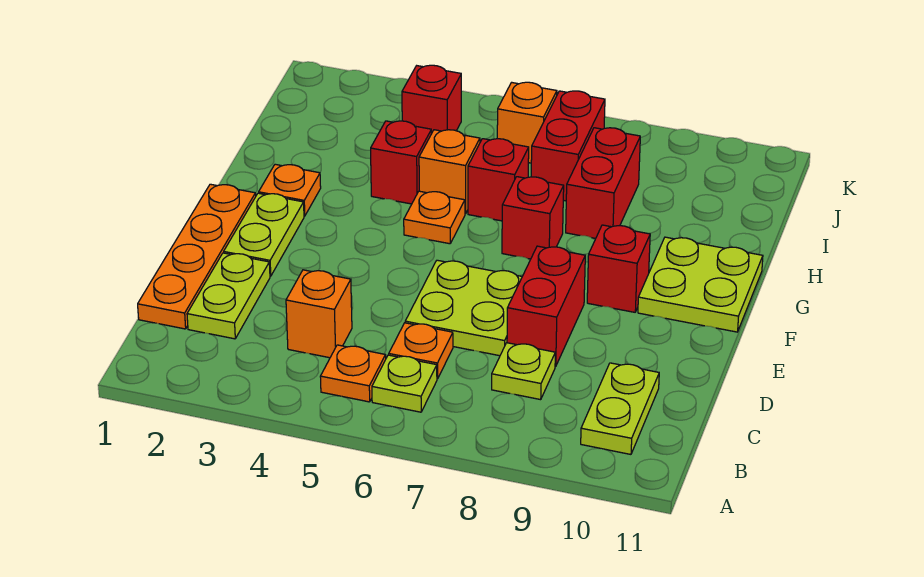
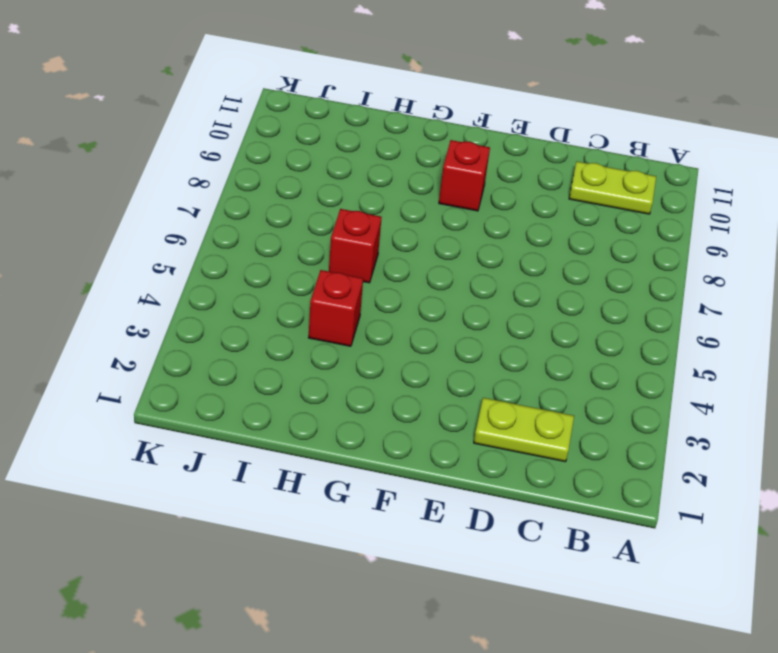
none -> orange 1x1 plate [320,345,386,402]
none -> lime 1x1 plate [372,355,437,412]
none -> orange 1x4 plate [138,184,256,329]

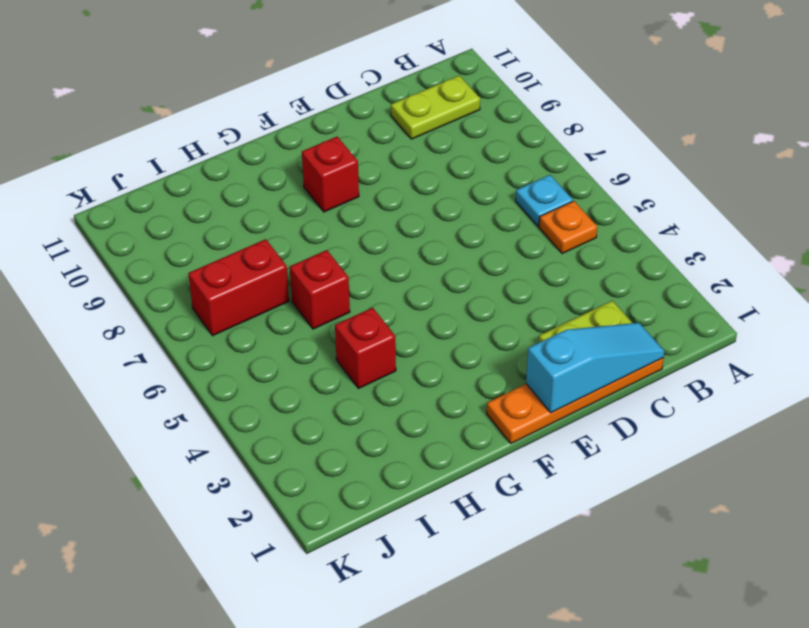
cyan 1x1 plate [516,175,573,226] -> lime 1x1 plate [372,355,437,412]
cyan 1x3 slope [526,323,664,413] -> none
none -> orange 1x1 brick [286,270,352,358]
none -> orange 1x1 plate [389,323,453,379]
none -> lime 1x1 plate [492,343,555,400]

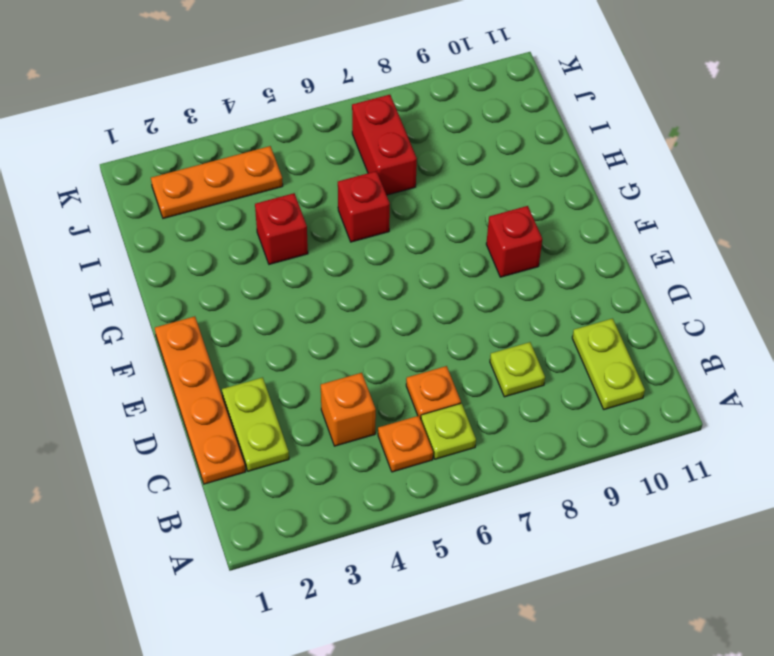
orange 1x3 plate [151,146,283,218] -> red 1x1 brick [402,65,461,134]
none -> lime 2x2 plate [405,260,522,356]
none -> red 1x2 brick [507,246,585,367]
none -> lime 1x2 plate [224,193,304,276]

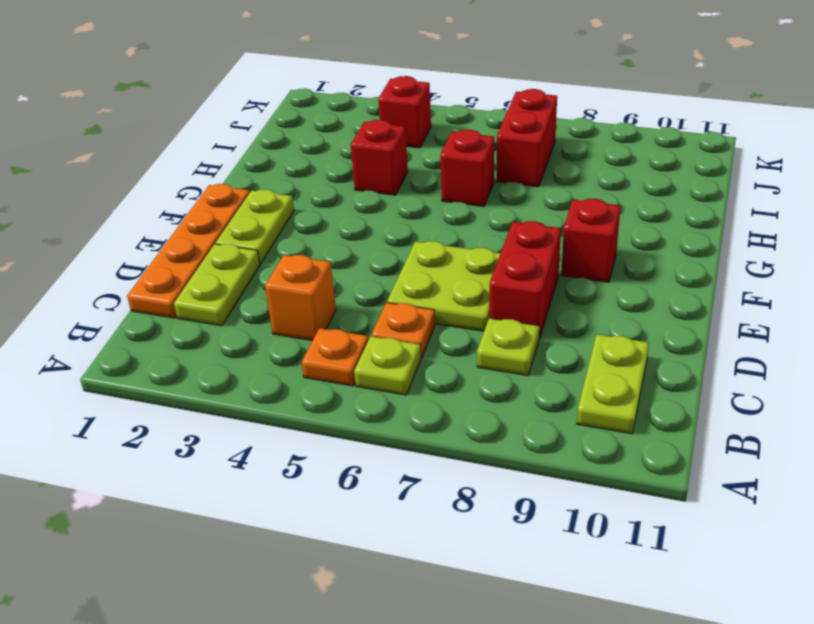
none -> lime 2x2 plate [638,237,763,332]
none -> orange 1x1 plate [259,164,321,216]
none -> orange 1x1 plate [404,191,465,244]

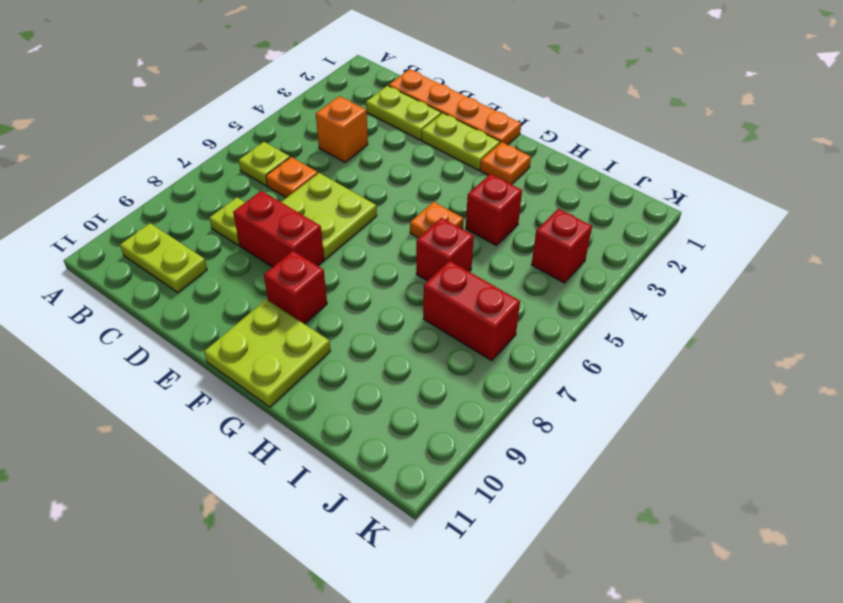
none -> orange 1x1 plate [320,345,386,402]
none -> red 1x1 brick [502,177,564,259]
none -> orange 1x1 brick [419,130,480,214]

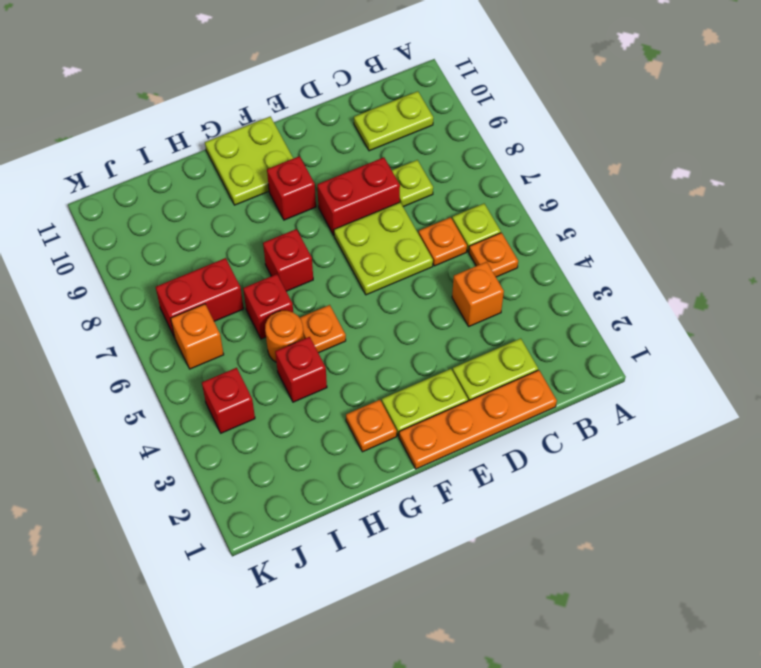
orange 1x1 round brick [265,311,304,362] -> orange 1x1 brick [419,130,480,214]
none -> red 1x2 brick [566,128,640,238]

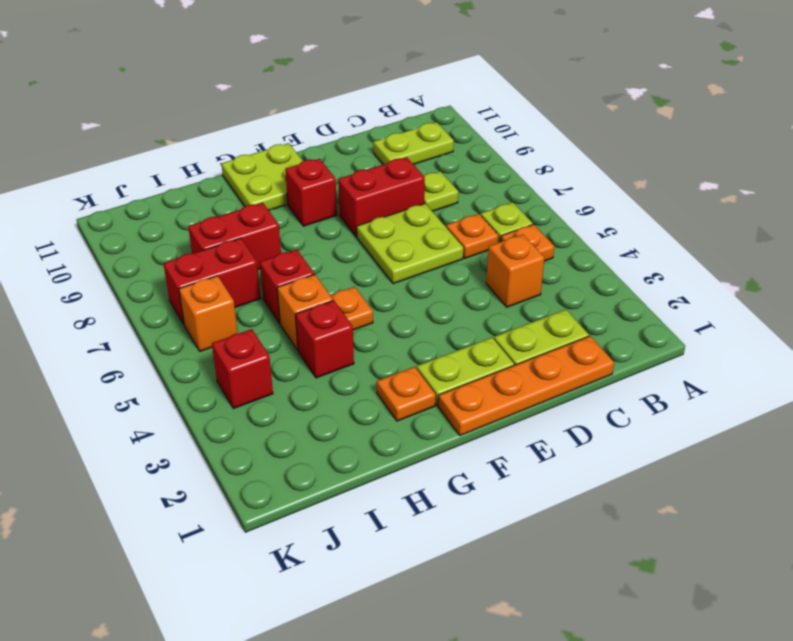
none -> red 1x1 brick [502,177,564,259]

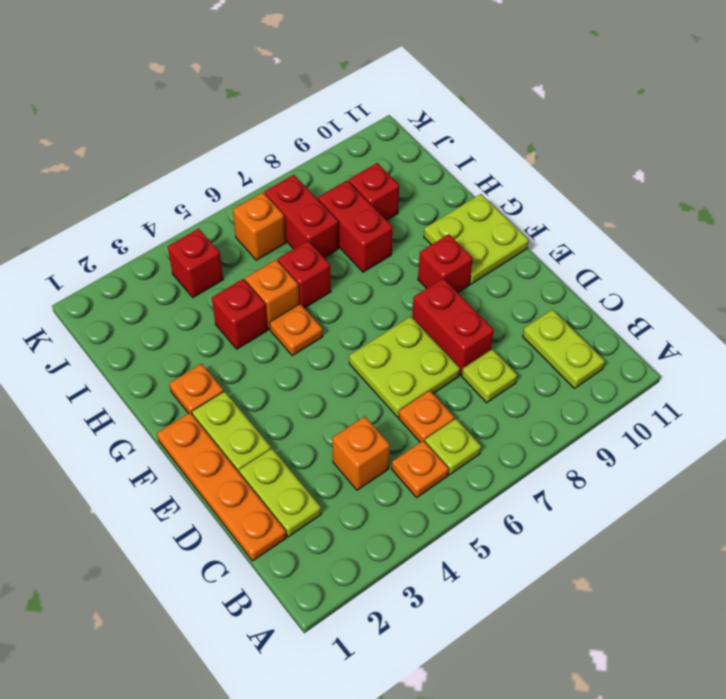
red 1x1 brick [349,163,399,220] -> red 1x1 brick moved to [502,177,564,259]

